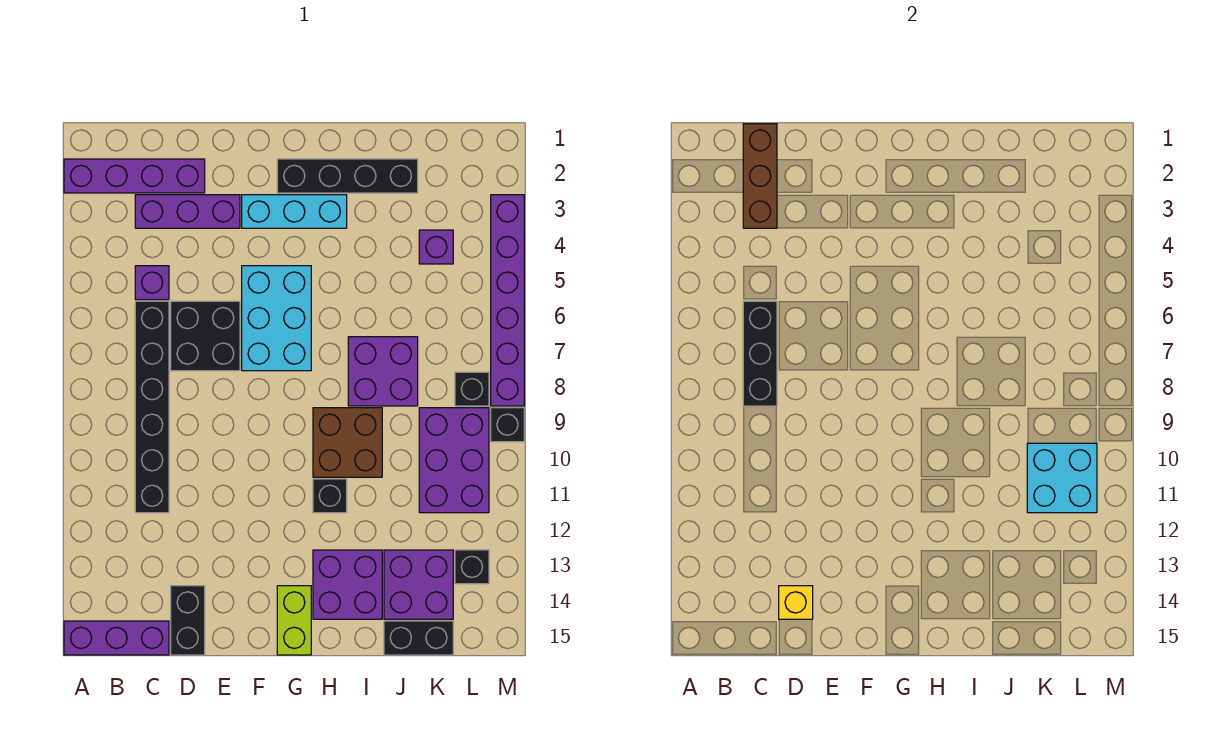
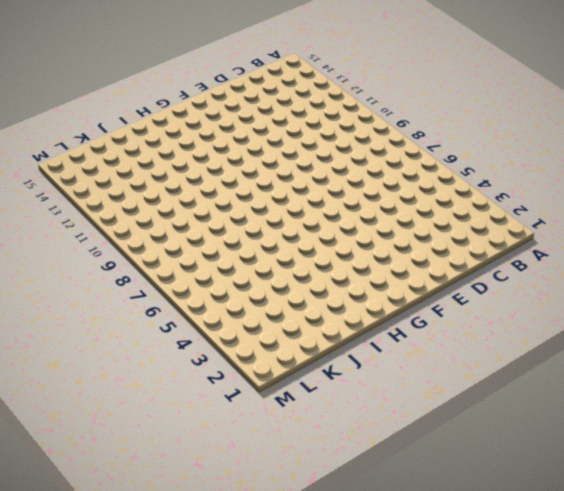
none -> purple 1x4 brick [64,159,205,193]
none -> purple 1x3 brick [64,621,169,655]
none -> purple 1x3 brick [135,195,240,228]

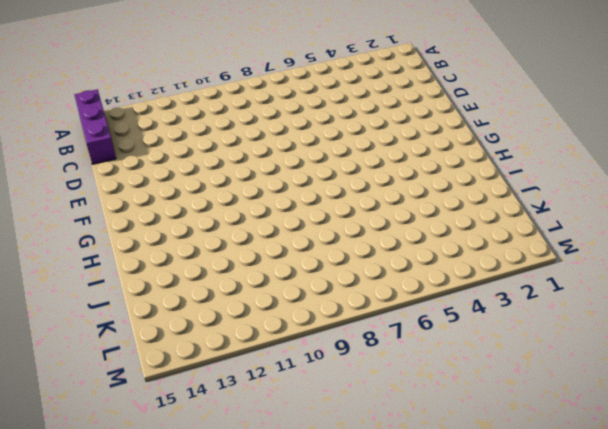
none -> purple 1x4 brick [64,159,205,193]
none -> purple 1x3 brick [135,195,240,228]
none -> purple 1x1 brick [135,266,169,300]

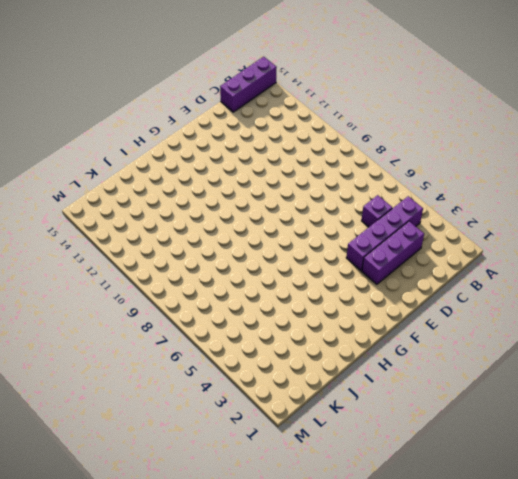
purple 1x4 brick [346,196,423,271] -> purple 1x4 brick moved to [64,159,205,193]
none -> black 1x6 brick [135,301,169,513]
none -> black 2x2 brick [171,301,240,371]
none -> black 1x2 brick [171,586,205,655]

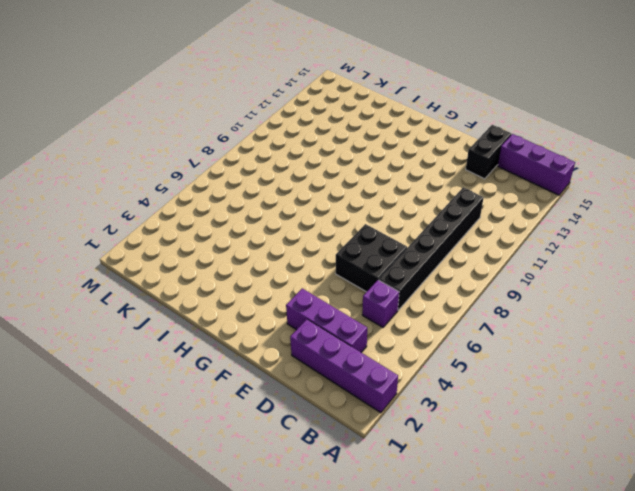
none -> cyan 1x3 brick [242,195,347,228]
none -> cyan 2x3 brick [242,266,311,371]
none -> black 1x4 brick [277,159,418,193]

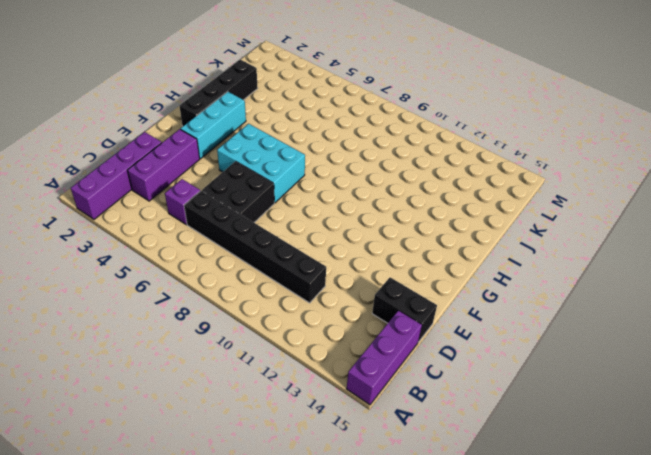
none -> lime 1x2 brick [277,586,311,655]
none -> brown 2x2 brick [313,408,382,477]
none -> black 1x1 brick [313,479,347,513]

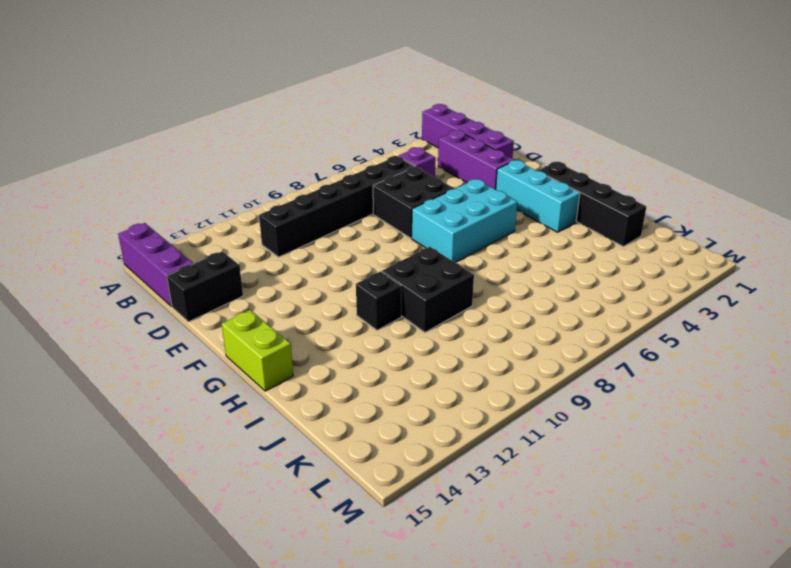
lime 1x2 brick [222,310,293,391] -> lime 1x2 brick turned to [277,586,311,655]
black 2x2 brick [382,247,474,332] -> brown 2x2 brick [313,408,382,477]
none -> purple 2x2 brick [313,550,382,619]
none -> purple 2x2 brick [348,337,418,406]
none -> purple 2x2 brick [384,550,453,619]

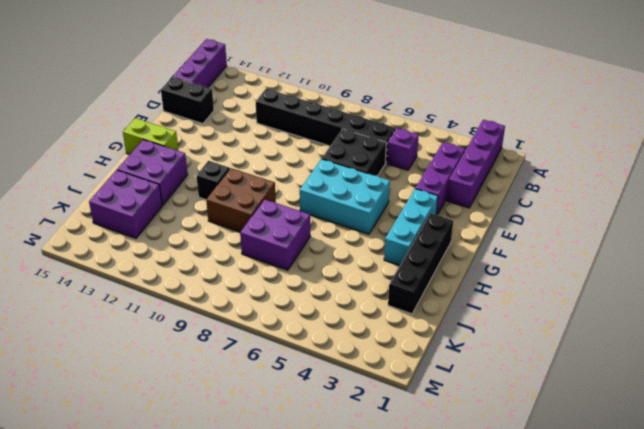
none -> black 1x2 brick [384,621,453,655]
none -> purple 1x1 brick [419,230,453,264]
none -> purple 2x3 brick [419,408,489,513]

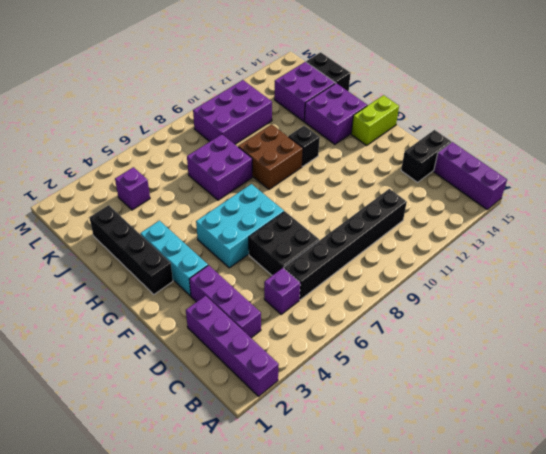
none -> black 1x1 brick [455,372,489,406]
none -> black 1x1 brick [455,550,489,584]
none -> purple 1x6 brick [491,195,524,406]

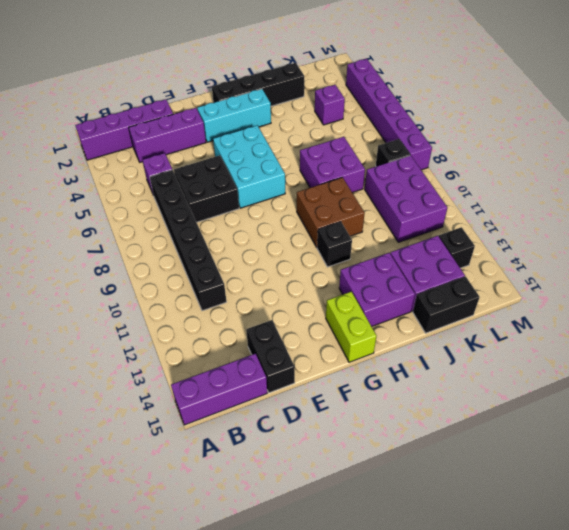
none -> black 1x1 brick [491,408,524,442]
none -> brown 1x3 brick [743,124,777,228]
none -> black 1x3 brick [743,301,777,406]

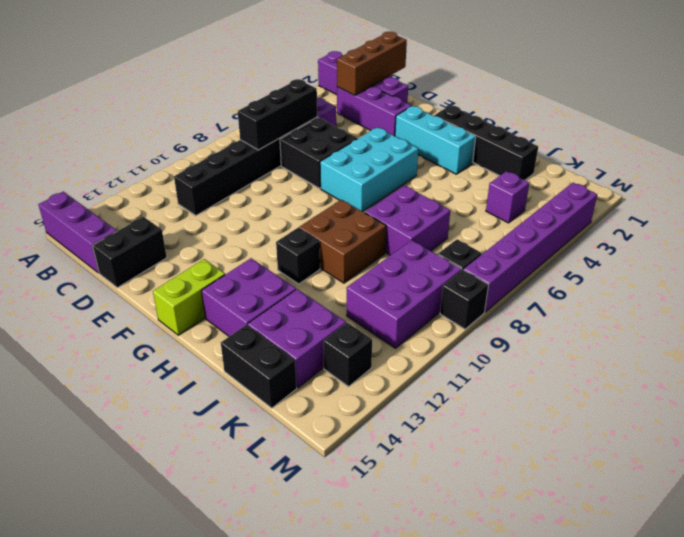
none -> yellow 1x1 brick [779,586,813,619]
none -> cyan 2x2 brick [1027,443,1097,513]

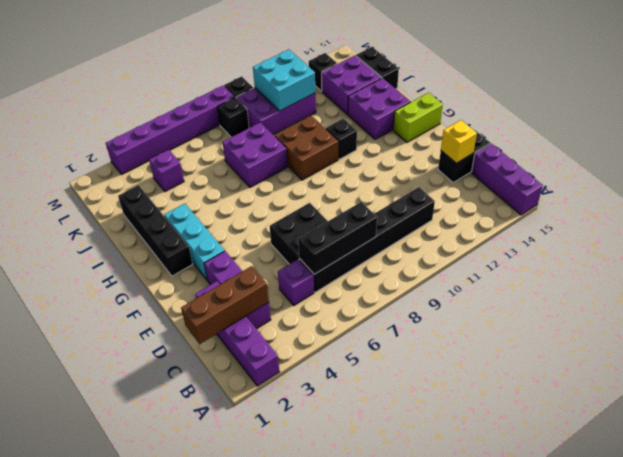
none -> cyan 2x3 brick [242,266,311,371]

